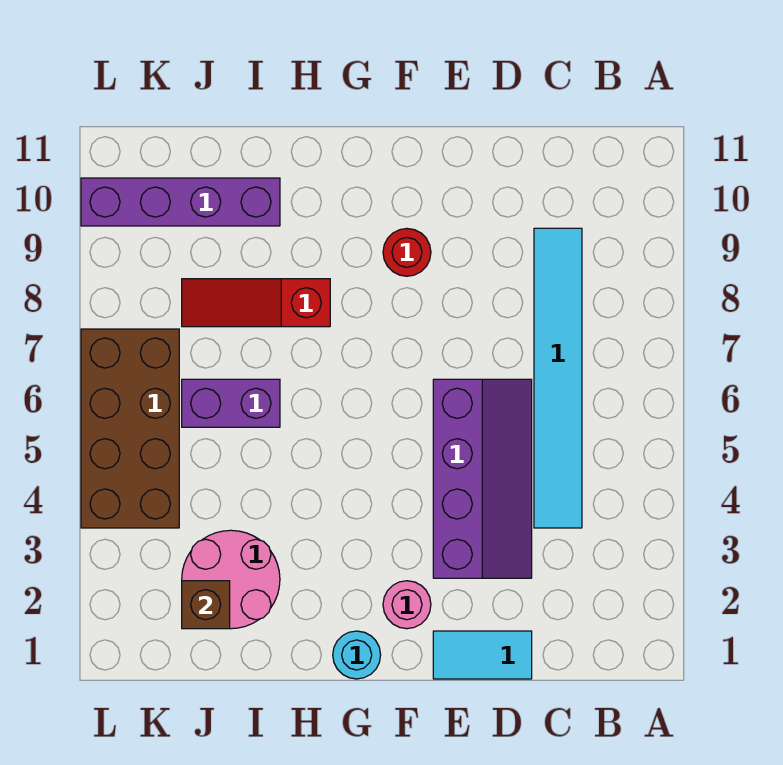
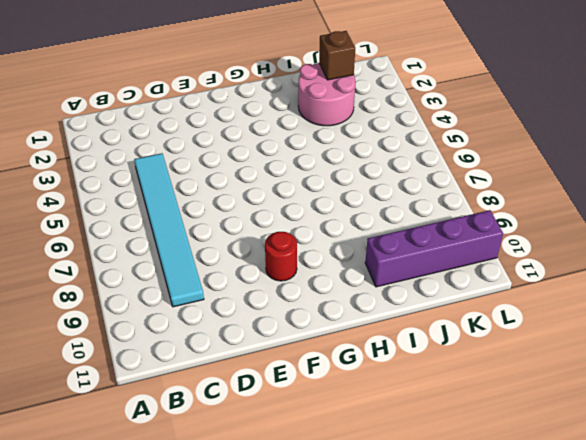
none -> cyan 1x2 tile [433,631,532,679]
none -> purple 2x4 slope [433,379,532,578]
none -> pink 1x1 round brick [383,581,431,629]

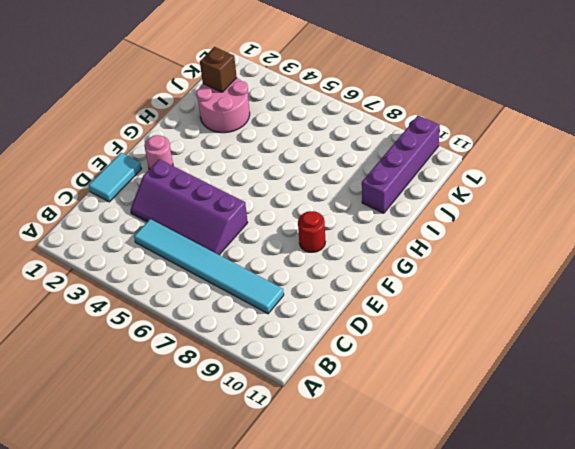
none -> cyan 1x1 round brick [333,631,381,679]
none -> red 1x3 slope [182,279,330,327]
none -> purple 1x2 brick [182,379,280,427]

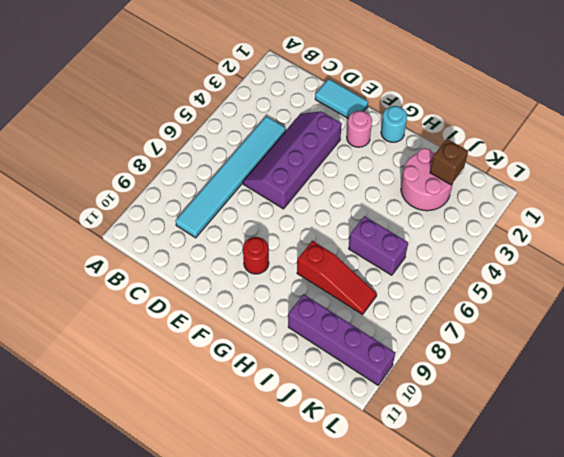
none -> brown 2x4 brick [81,329,179,528]

